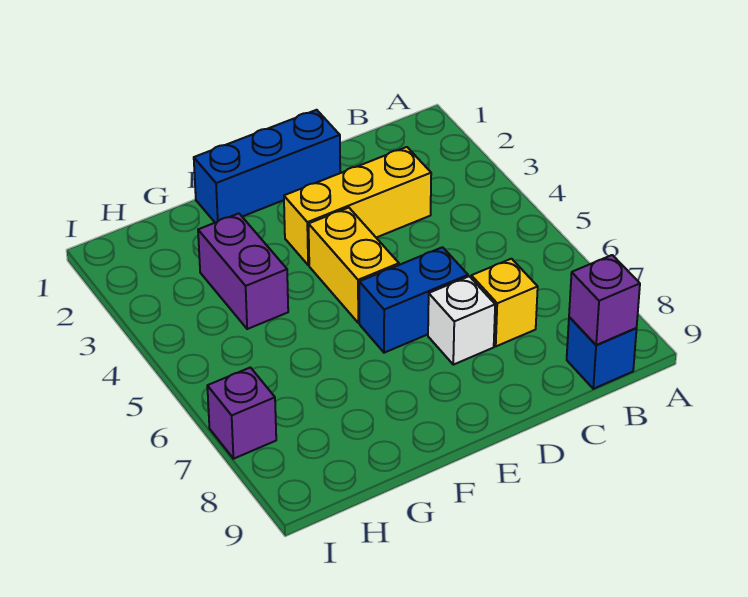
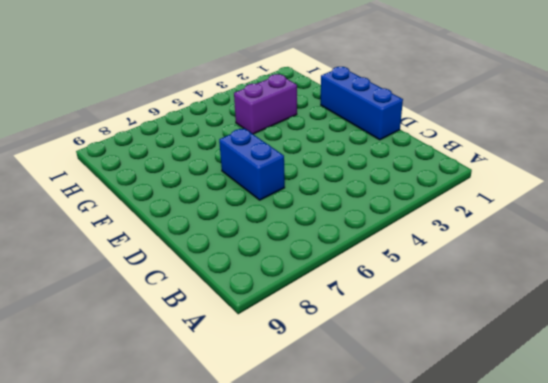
none -> blue 1x1 brick [567,317,637,389]
none -> yellow 1x3 brick [284,147,431,265]

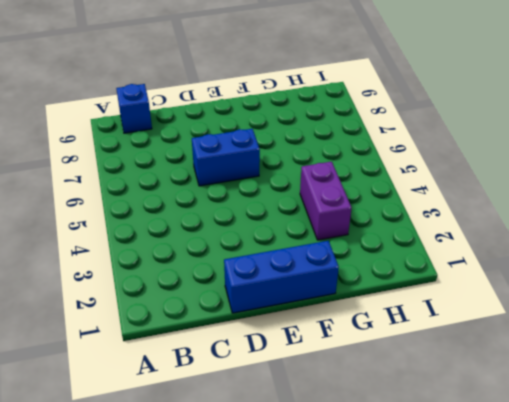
none -> yellow 1x3 brick [284,147,431,265]
none -> yellow 1x1 brick [471,259,538,346]

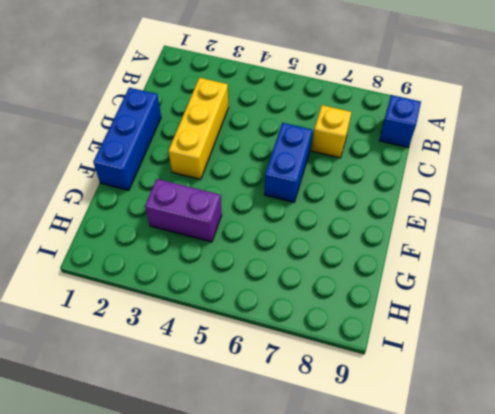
none -> white 1x1 brick [428,276,495,365]
none -> yellow 1x2 brick [309,208,399,323]

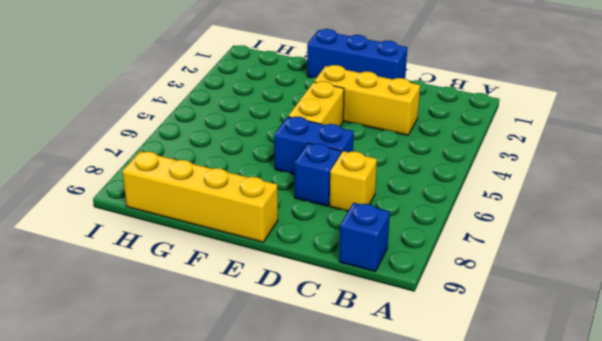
blue 1x1 brick [295,143,341,206] -> white 1x1 brick [428,276,495,365]
yellow 1x4 brick [122,151,278,242] -> none
none -> purple 1x2 brick [198,213,288,329]
none -> purple 1x1 brick [207,367,276,459]

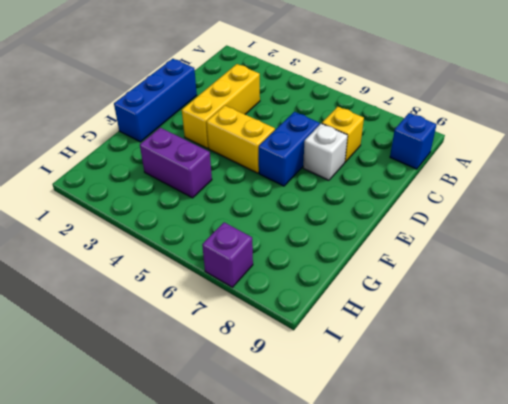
none -> purple 1x1 brick [569,255,640,345]

